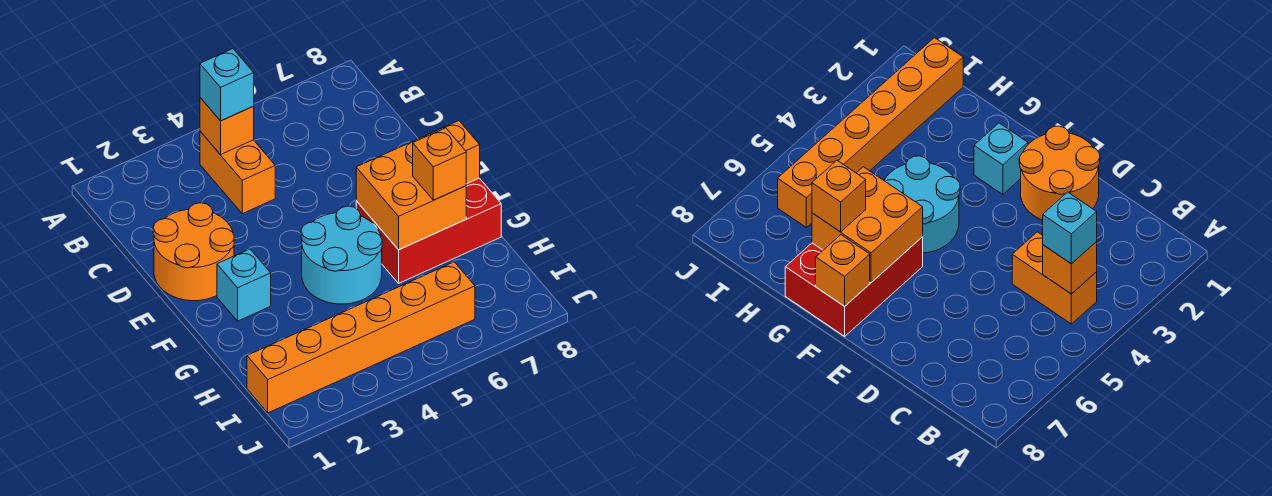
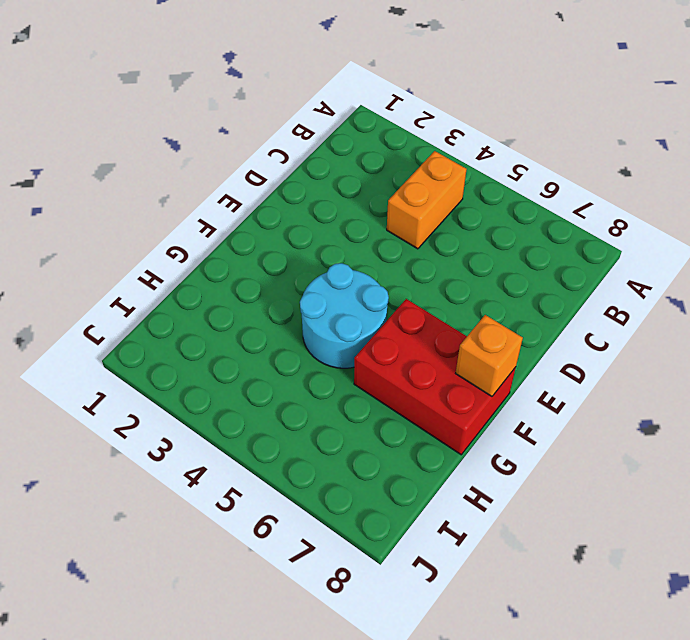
none -> orange 2x2 round brick [153,203,234,301]
none -> cyan 1x1 brick [217,249,271,321]

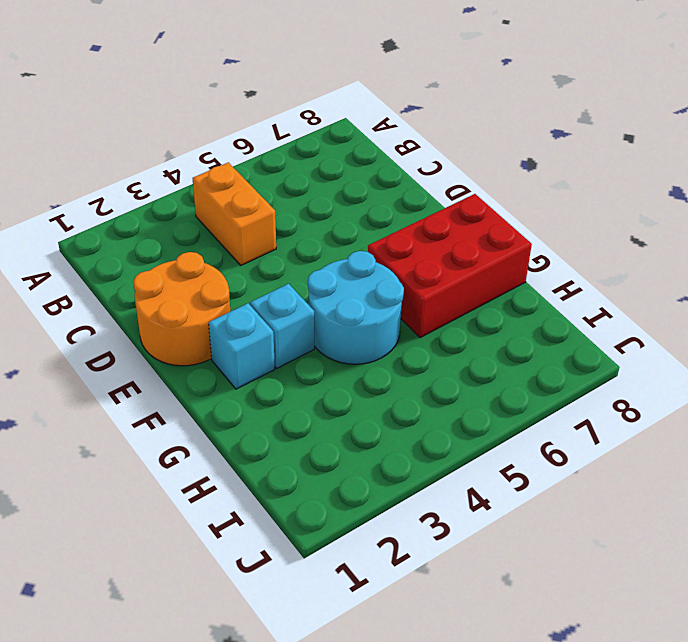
cyan 1x1 brick [250,284,314,368] -> cyan 1x1 brick moved to [200,49,254,121]
none -> orange 1x6 brick [247,262,475,413]
none -> orange 1x1 brick [200,98,254,155]

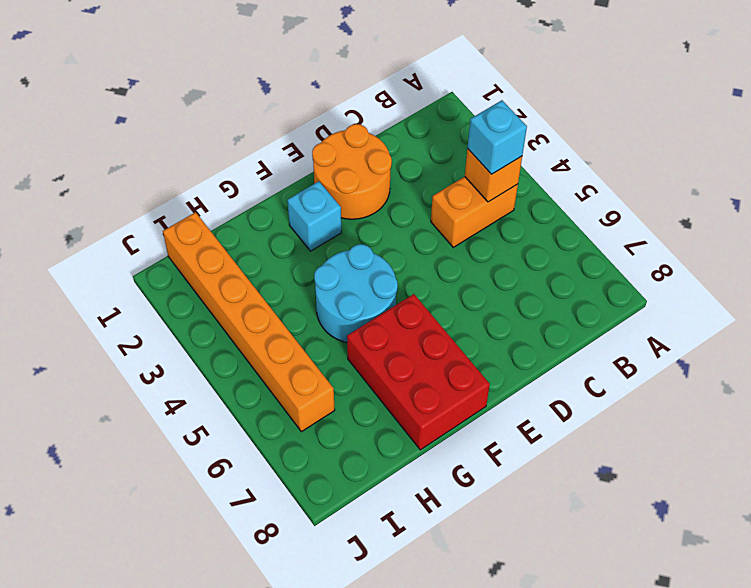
none -> orange 2x2 brick [356,137,466,250]
none -> orange 1x1 brick [426,121,480,184]

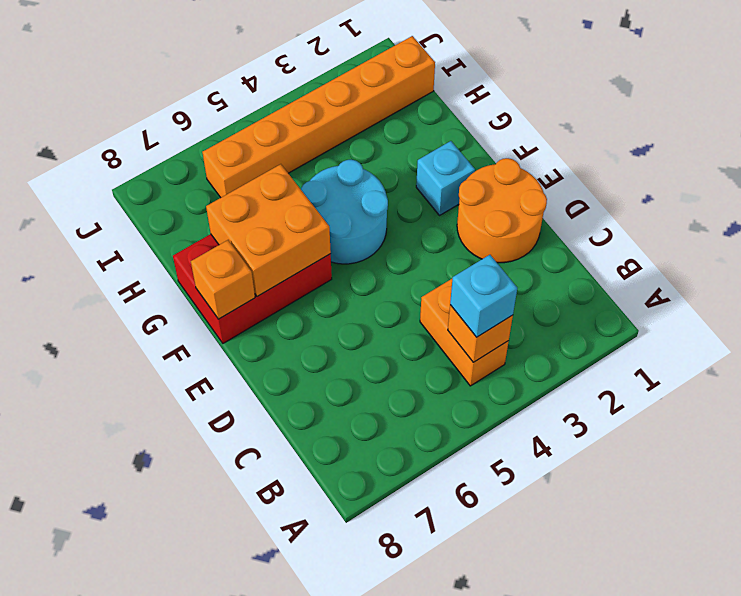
none -> orange 1x1 brick [413,128,466,200]

